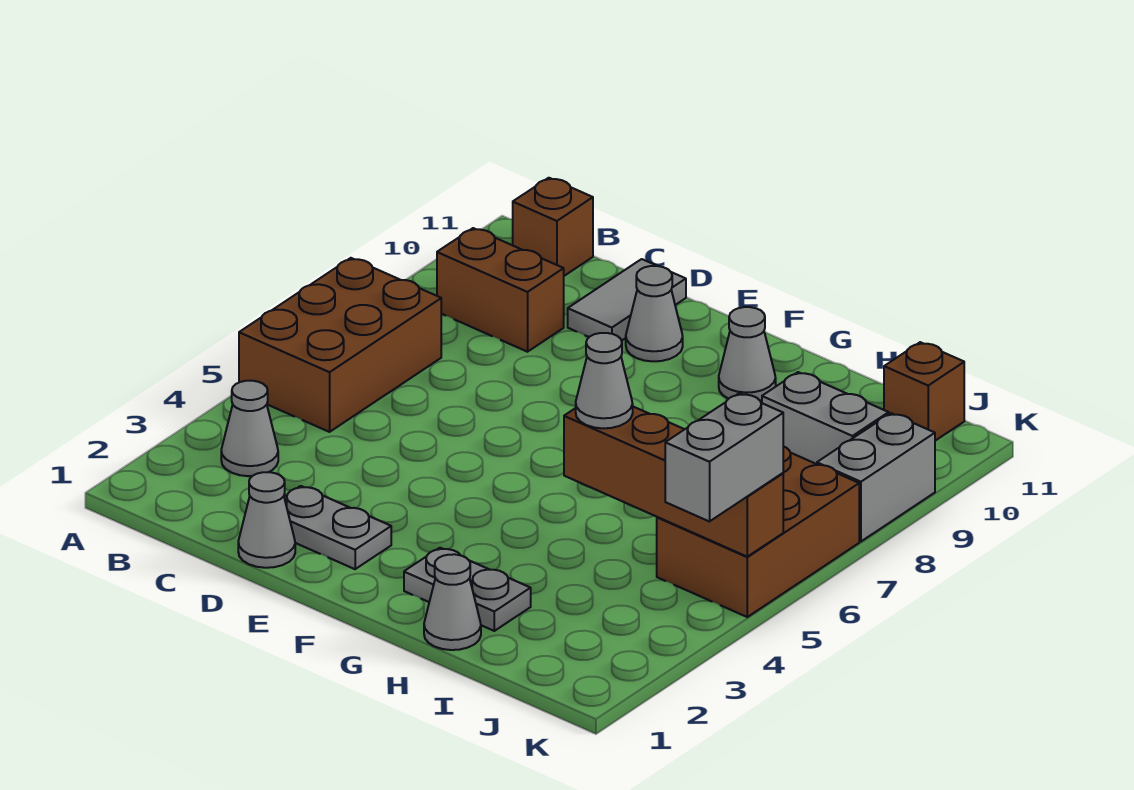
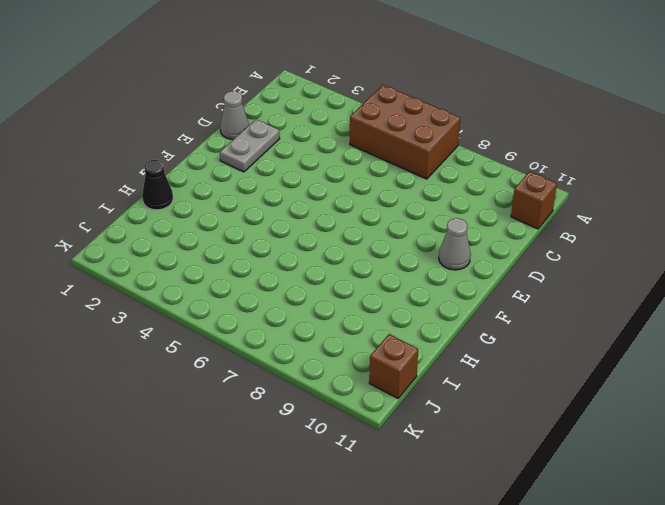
black 1x1 cone [142,160,173,210] -> grey 1x1 cone [424,554,481,650]
none -> grey 1x1 cone [221,381,278,476]
none -> brown 1x2 brick [437,228,564,352]
none -> grey 1x2 tile [568,259,686,341]

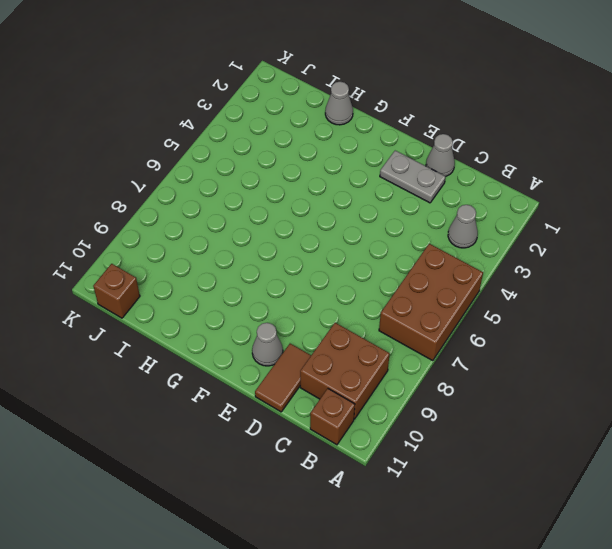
brown 2x2 brick [300,323,390,419] -> brown 1x2 brick [437,228,564,352]
brown 1x2 tile [255,344,311,412] -> grey 1x2 tile [568,259,686,341]
none -> grey 1x2 plate [404,548,531,631]
none -> grey 1x1 cone [719,307,776,401]
none -> grey 1x2 brick [762,372,889,464]

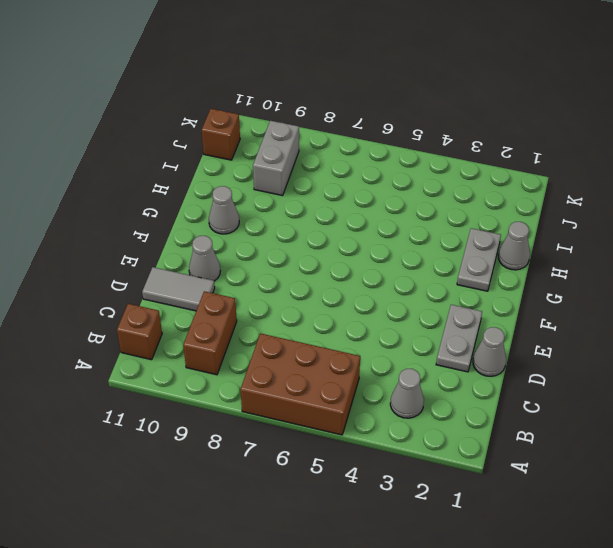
none -> brown 2x3 brick [657,446,859,617]
none -> grey 1x2 brick [817,413,935,541]
none -> brown 1x4 brick [564,407,783,557]

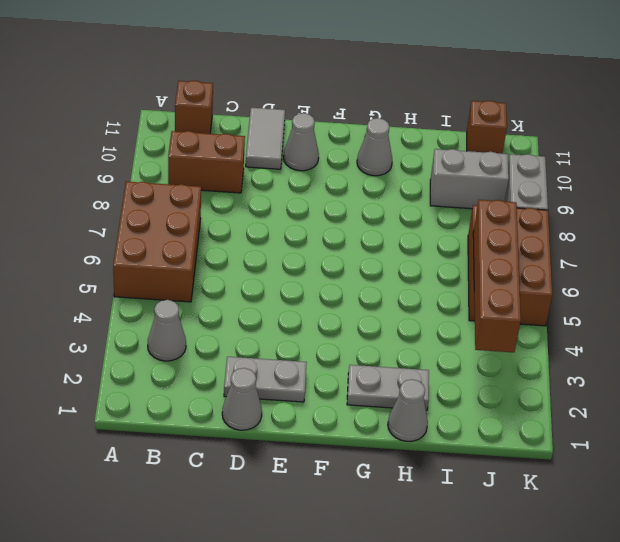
brown 1x4 brick [473,200,521,352] -> brown 1x4 brick turned to [564,407,783,557]
none -> grey 1x1 cone [576,333,633,428]
none -> grey 1x2 brick [665,393,783,522]

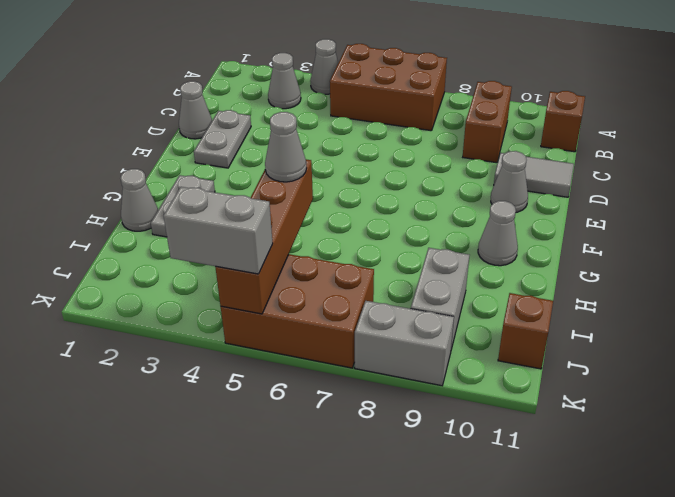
grey 1x1 cone [310,39,338,94] -> none

